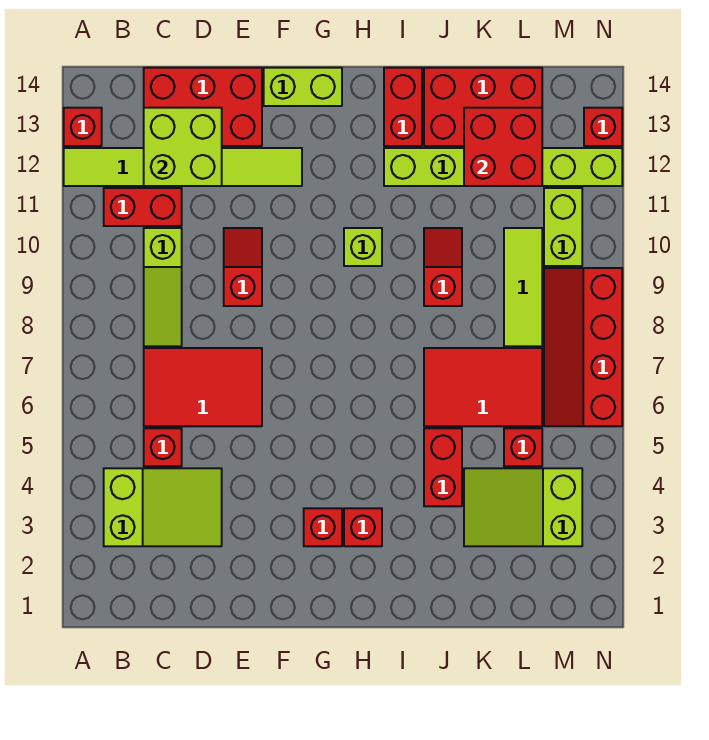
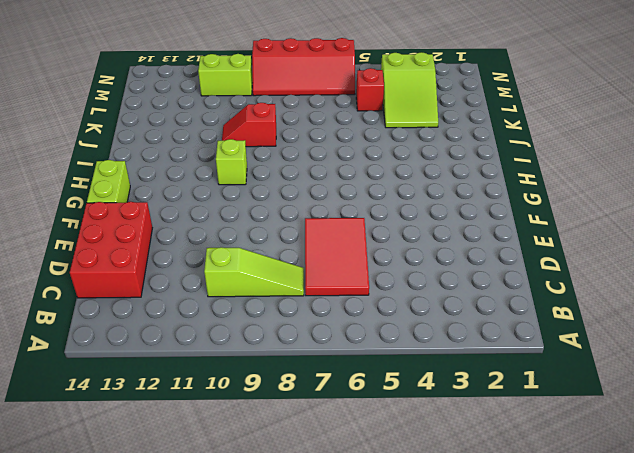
none -> lime 1x6 tile [64,148,302,186]
none -> red 1x1 brick [64,108,102,146]
none -> lime 2x3 slope [104,468,222,546]

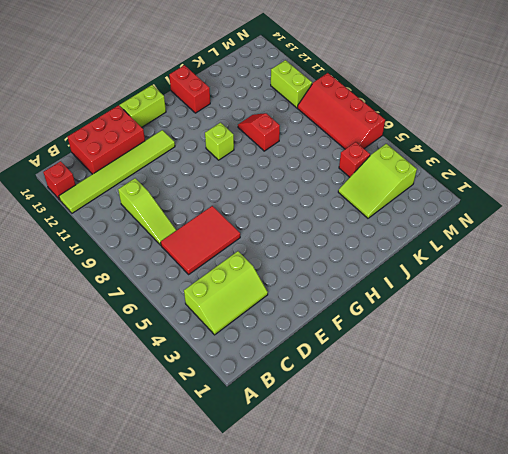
lime 2x3 slope [184,251,268,335] -> lime 2x3 slope turned to [104,468,222,546]
none -> red 1x2 brick [104,188,182,226]
none -> red 1x1 brick [144,428,182,466]
none -> red 1x2 slope [224,228,262,306]

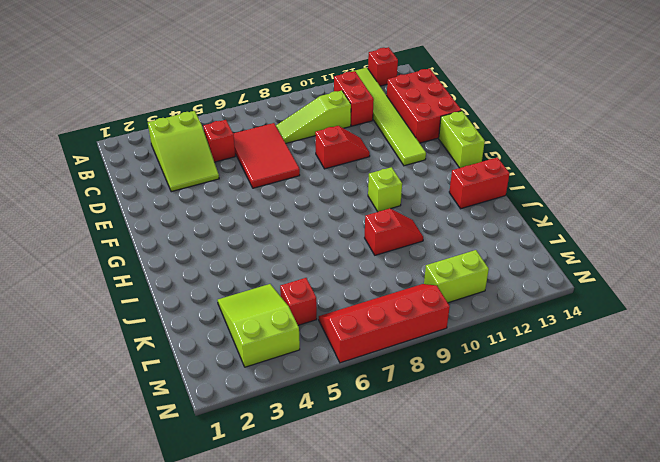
none -> red 1x1 brick [304,508,342,546]
none -> red 1x1 brick [344,508,382,546]
none -> lime 1x6 brick [384,148,622,186]

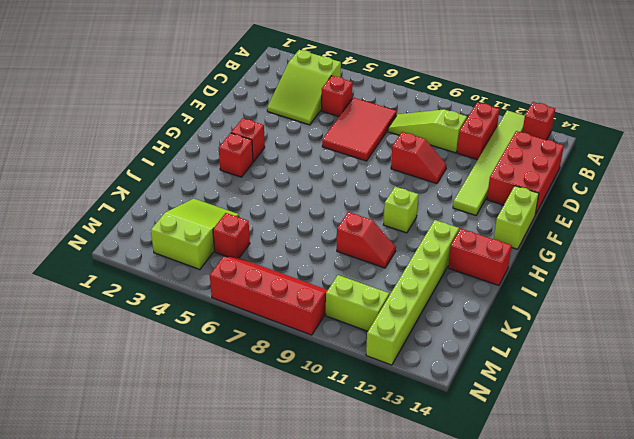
none -> red 1x2 brick [424,428,462,506]
none -> red 2x3 tile [424,348,542,426]
none -> red 2x3 brick [424,68,542,146]

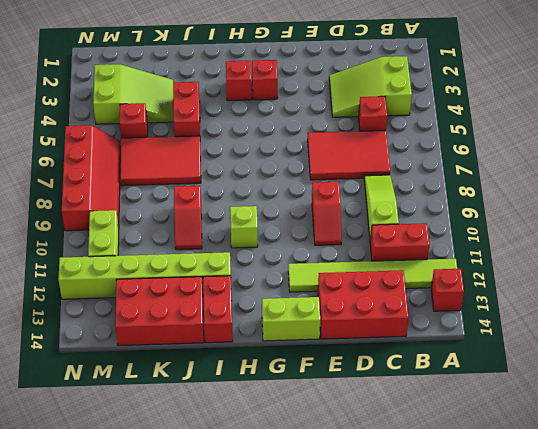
none -> lime 1x3 tile [504,228,542,346]
none -> red 1x1 brick [584,108,622,146]
none -> lime 2x2 brick [144,108,222,186]

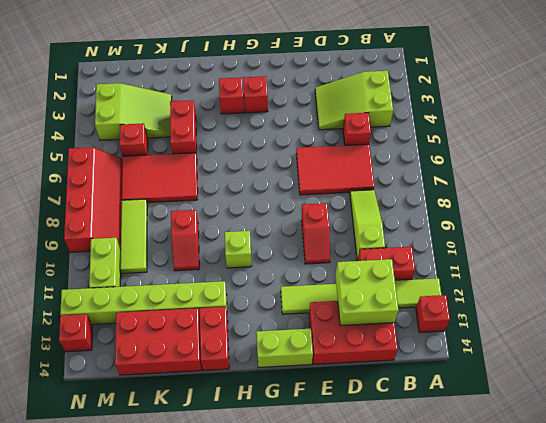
none -> red 2x2 brick [464,108,542,186]

